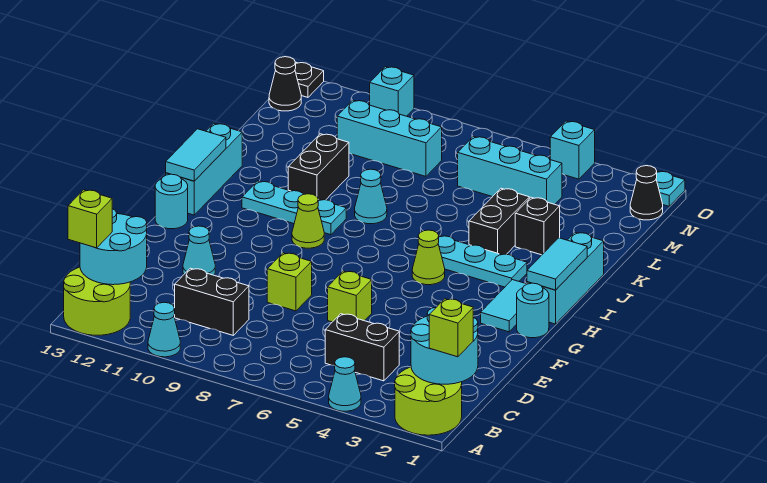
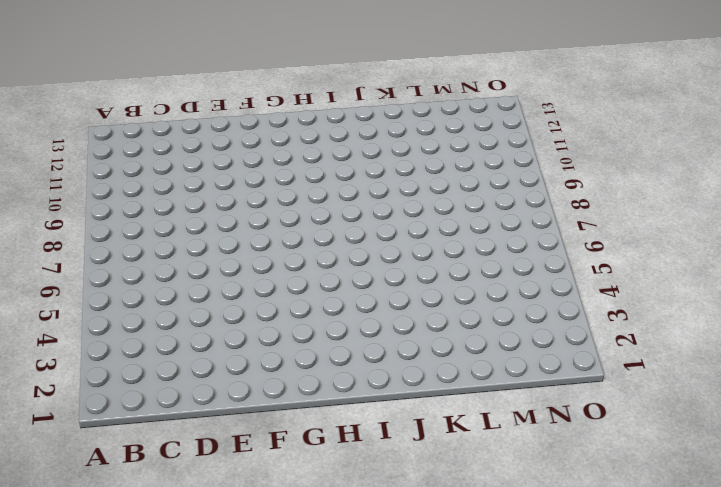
none -> lime 2x2 round brick [395,367,462,435]
none -> cyan 1x1 cone [329,357,361,411]
none -> cyan 1x1 cone [148,302,180,357]
none -> lime 2x2 round brick [64,267,130,335]

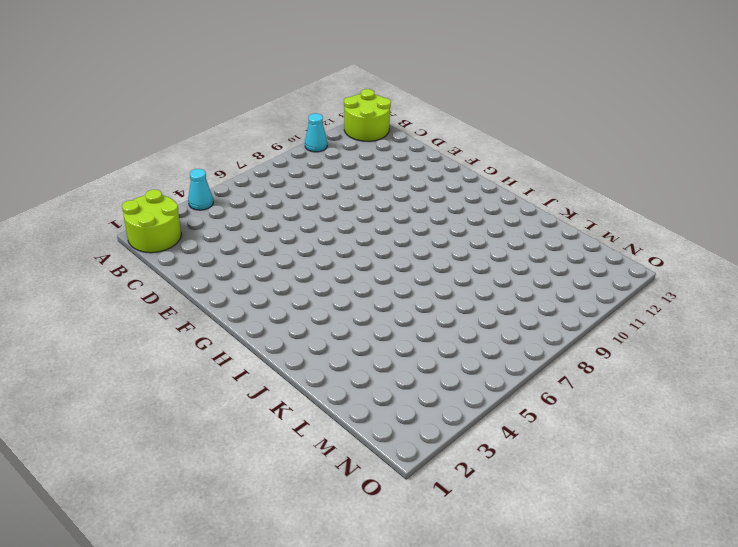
none -> black 1x2 brick [325,314,399,381]
none -> black 1x2 brick [175,268,249,335]
none -> lime 1x1 brick [328,271,372,322]
none -> lime 1x1 brick [267,253,312,311]

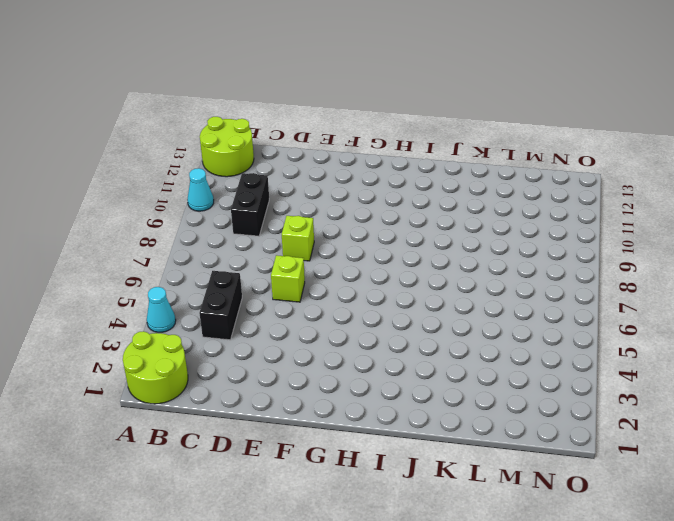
none -> cyan 1x1 cone [183,226,215,275]
none -> cyan 1x1 round brick [517,283,549,338]
none -> cyan 1x2 tile [481,280,527,332]
none -> cyan 1x1 round brick [155,174,188,229]

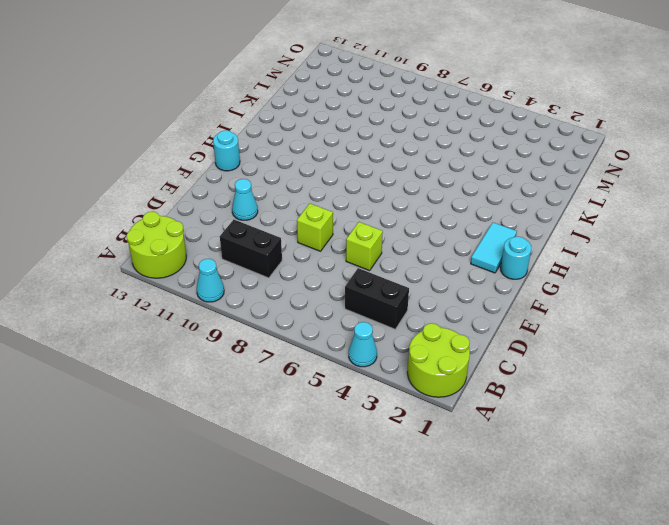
none -> cyan 1x3 brick [527,232,604,324]
none -> lime 1x1 cone [412,230,445,285]
none -> lime 1x1 cone [292,194,324,248]
none -> cyan 1x3 brick [166,124,242,215]

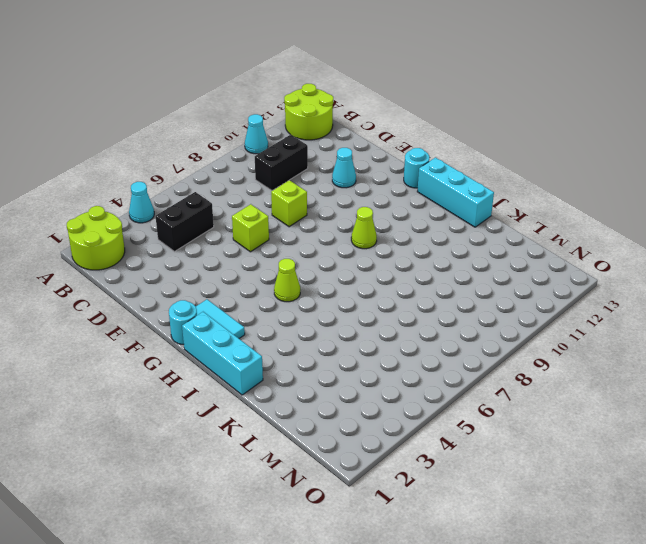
none -> cyan 1x3 plate [438,236,527,287]
none -> cyan 1x3 plate [242,181,346,235]
none -> black 1x2 brick [469,188,529,255]
none -> cyan 1x1 cone [355,169,387,224]

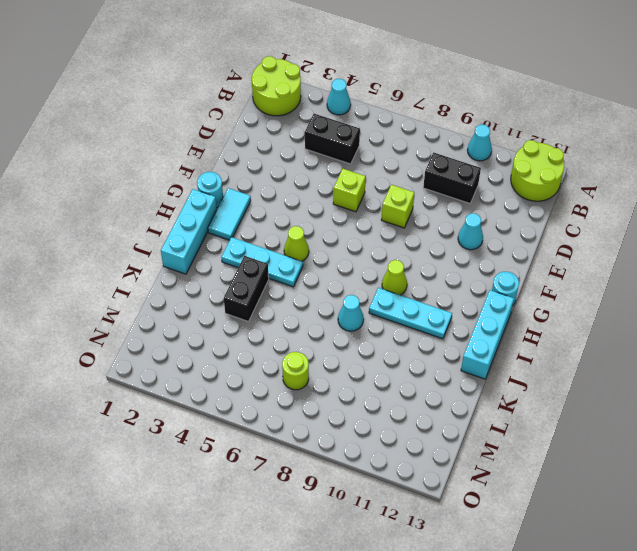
lime 1x1 round brick [282,352,309,390] -> none
none -> black 1x2 brick [288,134,349,200]
none -> black 1x1 brick [515,197,560,255]
none -> cyan 1x3 brick [458,137,562,204]
none -> cyan 1x3 brick [337,100,442,176]

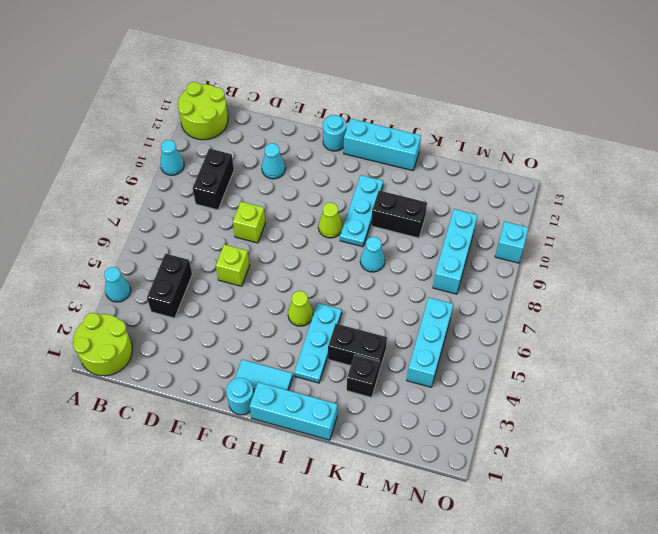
none -> black 1x1 cone [630,166,663,220]
none -> black 1x1 cone [269,57,301,111]
none -> cyan 1x1 plate [656,171,685,206]
none -> cyan 1x1 brick [550,121,595,179]

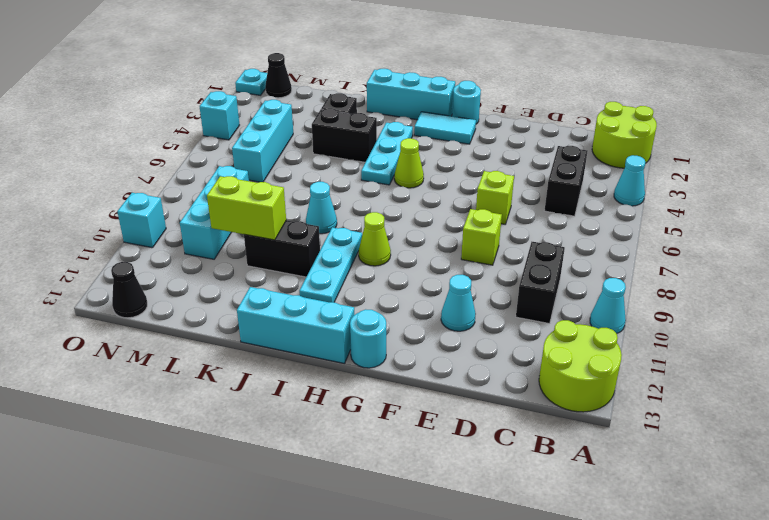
lime 1x2 brick [207,176,286,240] -> none
none -> black 1x1 plate [295,62,324,97]
none -> cyan 2x2 round brick [411,308,478,384]
none -> cyan 2x2 round brick [80,209,147,285]
none -> cyan 1x2 tile [527,238,587,290]

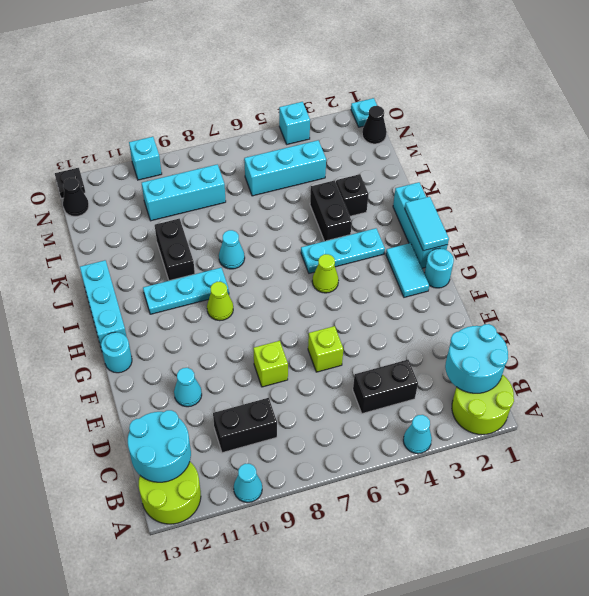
none -> cyan 1x2 tile [166,129,226,181]
none -> lime 1x1 brick [429,299,473,357]
none -> lime 1x1 brick [68,190,112,248]

